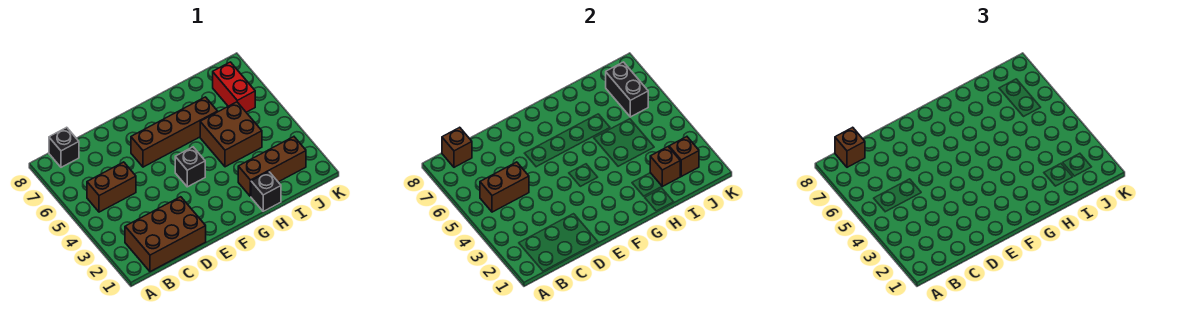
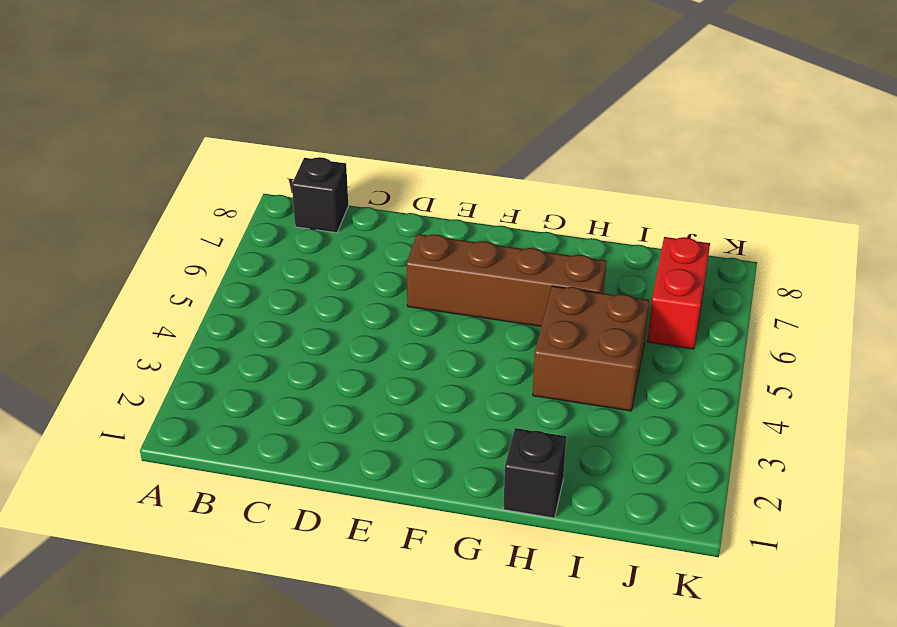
none -> brown 2x3 brick [125,197,206,272]
none -> brown 1x2 brick [87,162,136,212]
none -> black 1x1 brick [175,147,205,187]

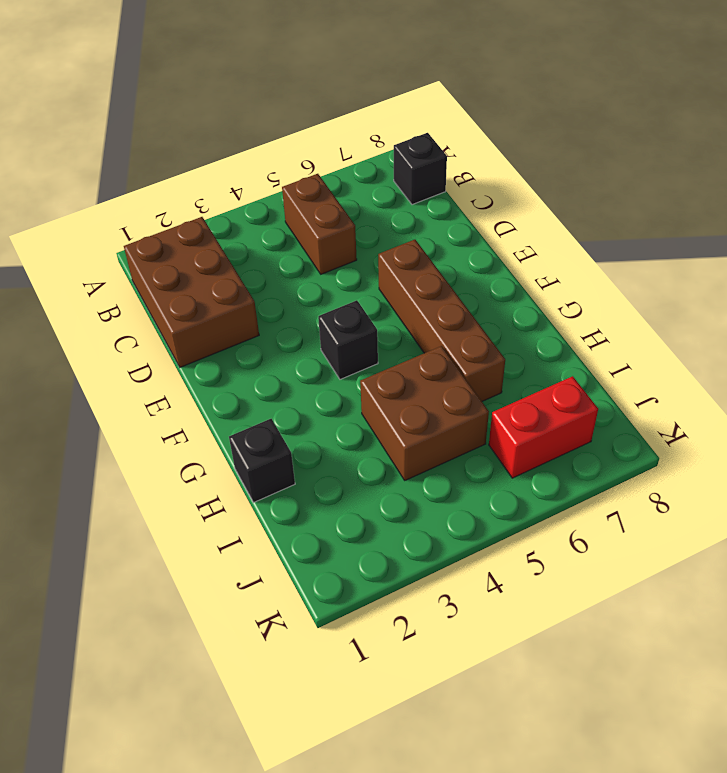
none -> brown 1x3 brick [238,137,306,197]
none -> brown 1x2 brick [480,162,529,212]
none -> brown 1x1 brick [442,127,472,167]

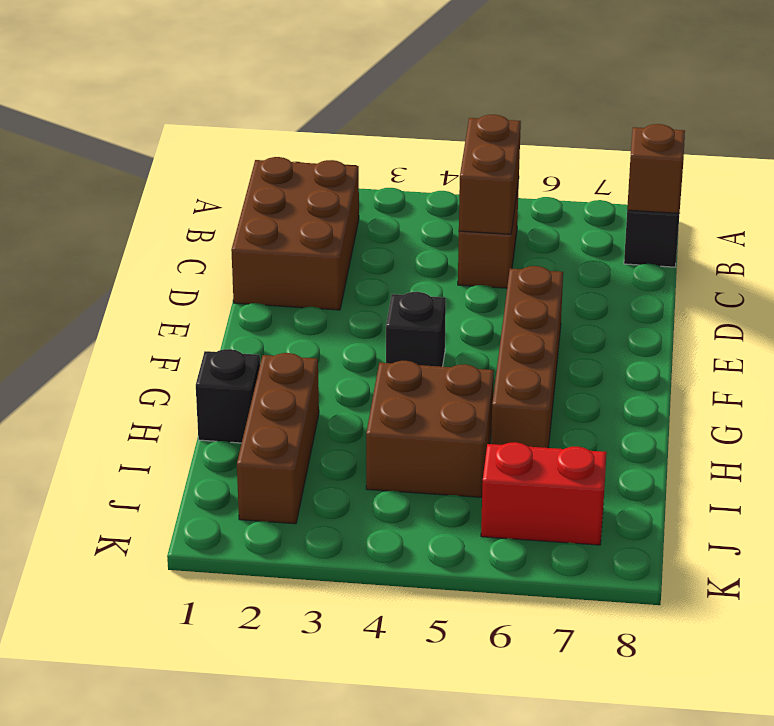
none -> brown 1x1 brick [650,147,680,186]
none -> brown 1x1 brick [669,137,699,176]
none -> black 1x2 brick [606,62,648,117]

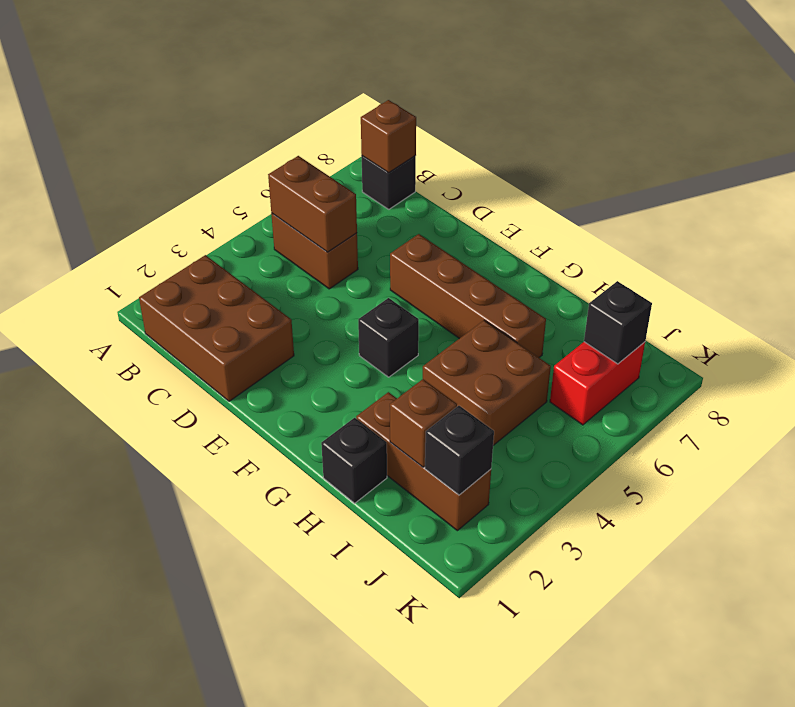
black 1x1 brick [425,406,494,495] -> brown 1x1 brick [669,137,699,176]
black 1x1 brick [584,281,652,364] -> black 1x2 brick [606,62,648,117]
none -> brown 1x1 brick [835,127,865,167]

